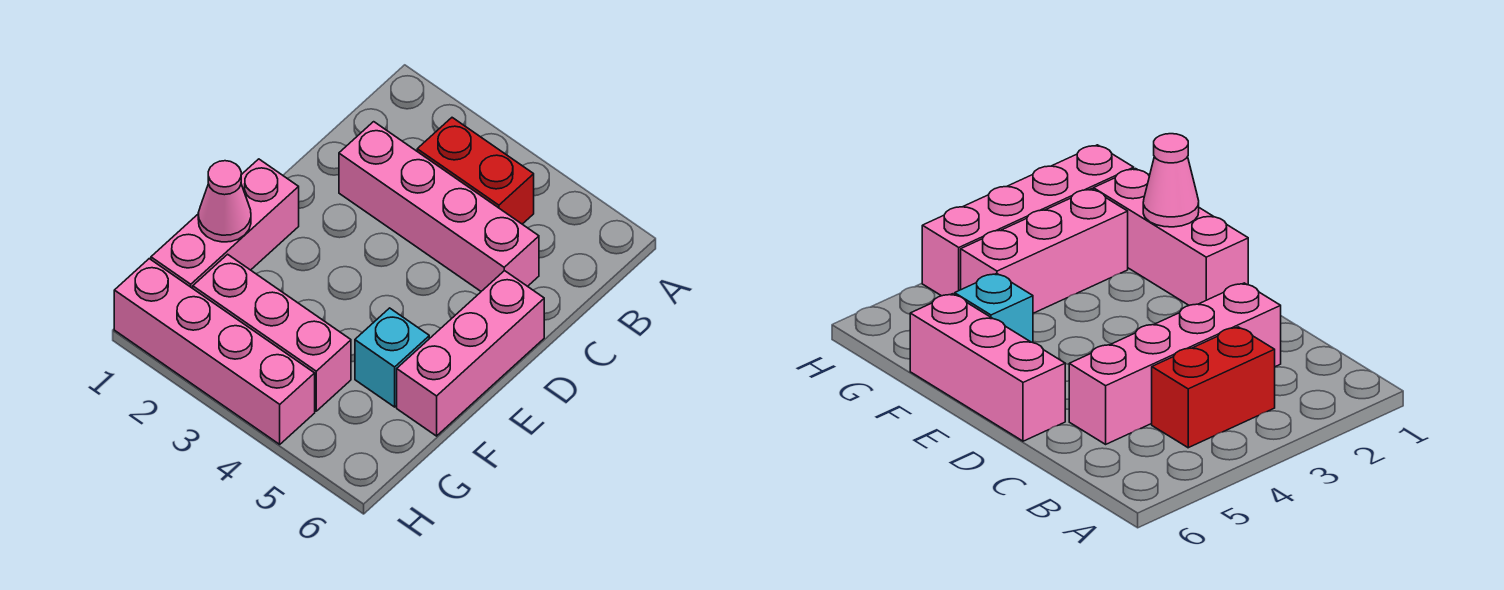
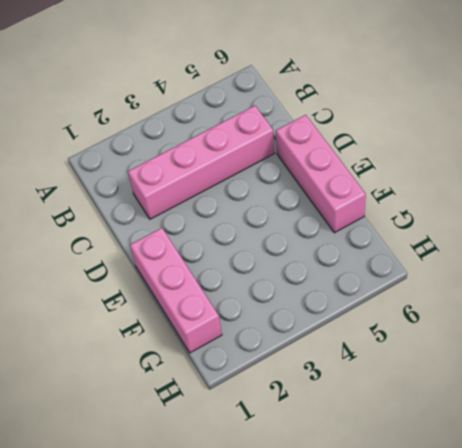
none -> red 1x2 brick [417,118,534,224]
none -> cyan 1x1 brick [355,308,429,407]

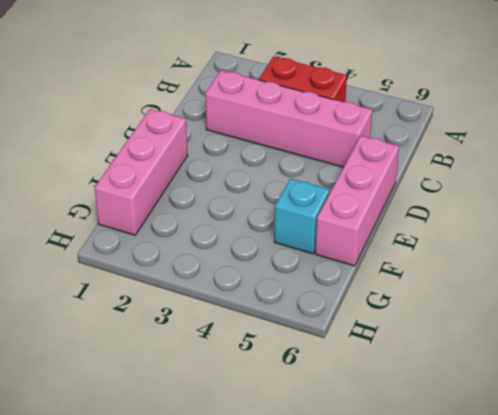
none -> pink 1x3 brick [193,254,351,411]
none -> pink 1x4 brick [114,259,315,444]

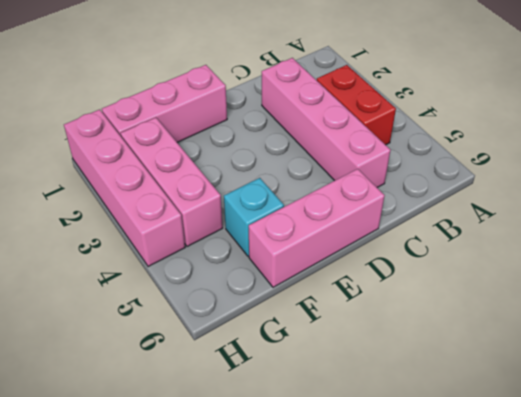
none -> pink 1x1 cone [198,161,251,242]

